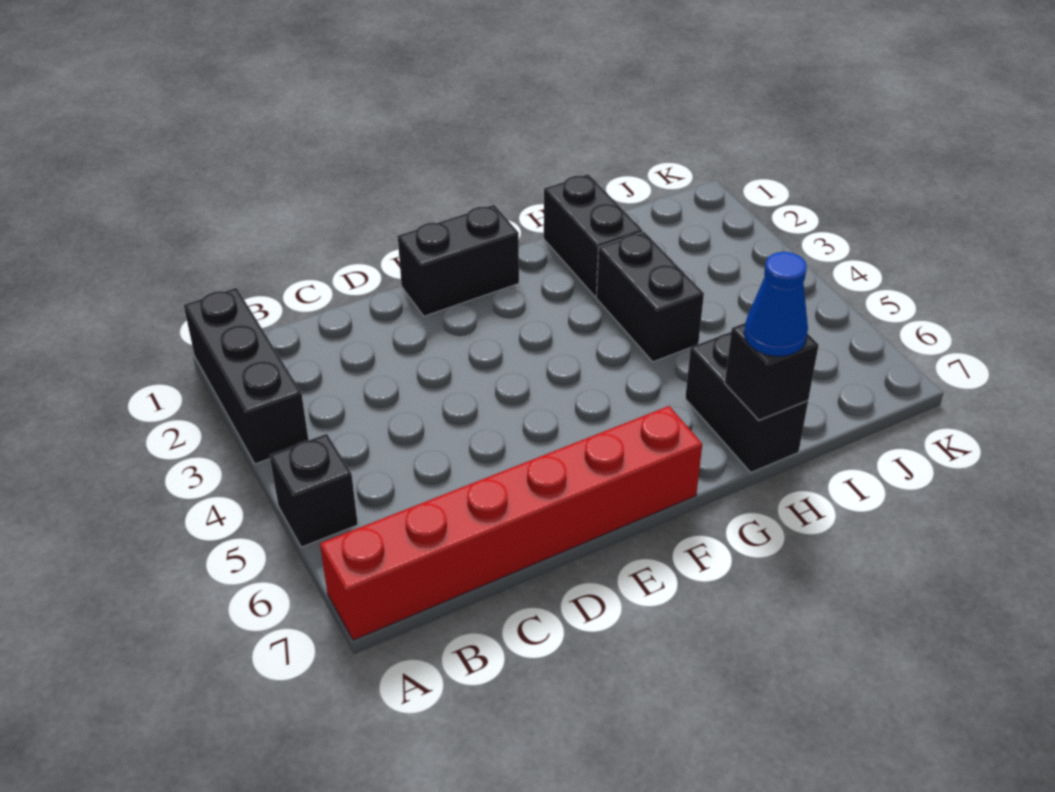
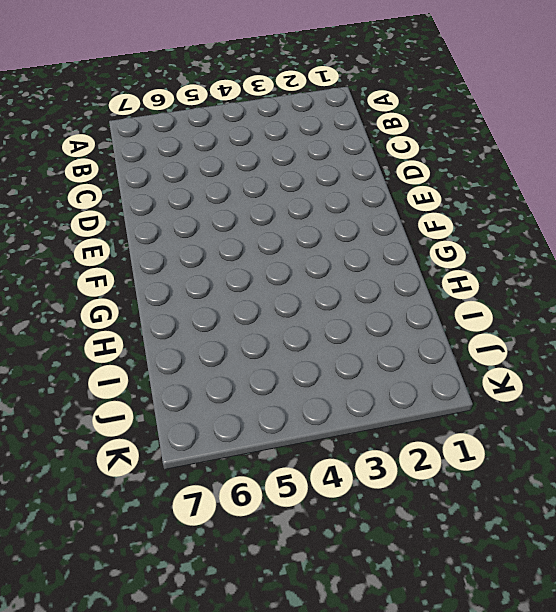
none -> black 1x3 brick [184,288,308,464]
none -> black 1x1 brick [269,434,358,547]

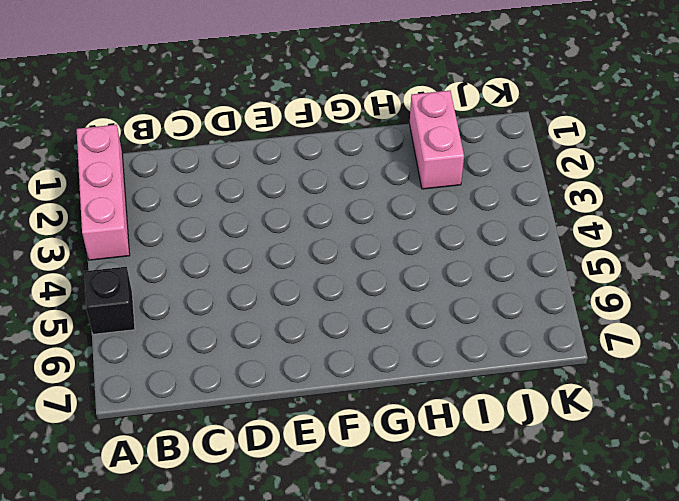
pink 1x3 brick [77,125,130,260] -> black 1x3 brick [184,288,308,464]
pink 1x2 brick [410,91,464,189] -> none
none -> red 1x6 brick [320,406,702,640]
none -> black 1x2 brick [398,205,519,316]

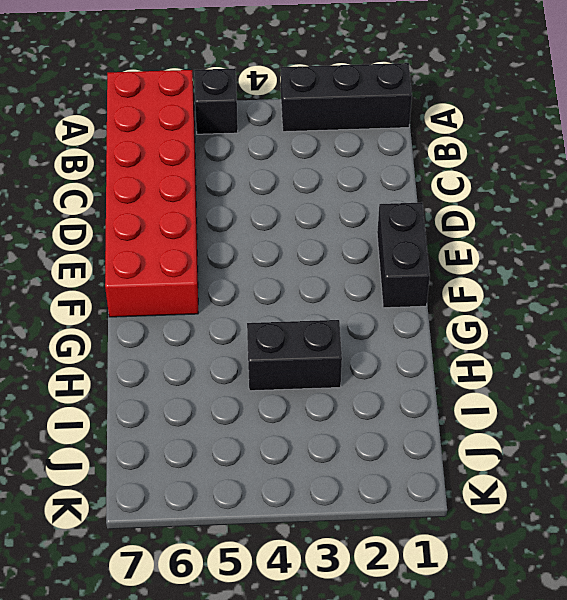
red 2x6 brick [105,70,198,317] -> red 1x6 brick [320,406,702,640]
none -> black 1x2 brick [544,174,643,297]
none -> black 1x2 brick [685,332,808,472]

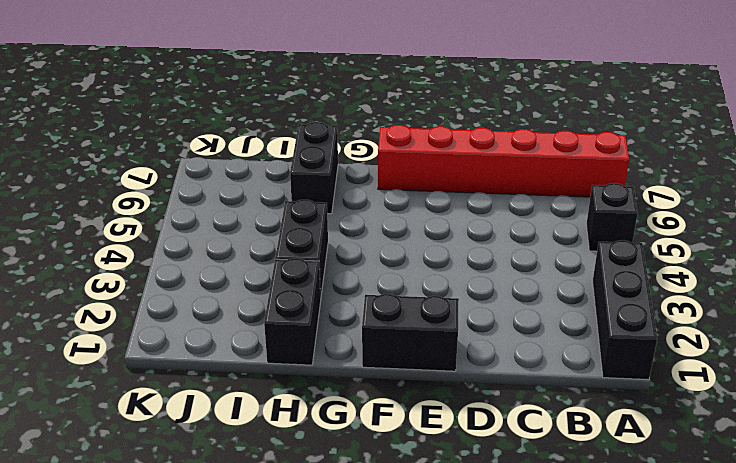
none -> black 1x1 brick [725,323,819,420]
none -> blue 1x1 cone [744,252,808,356]

